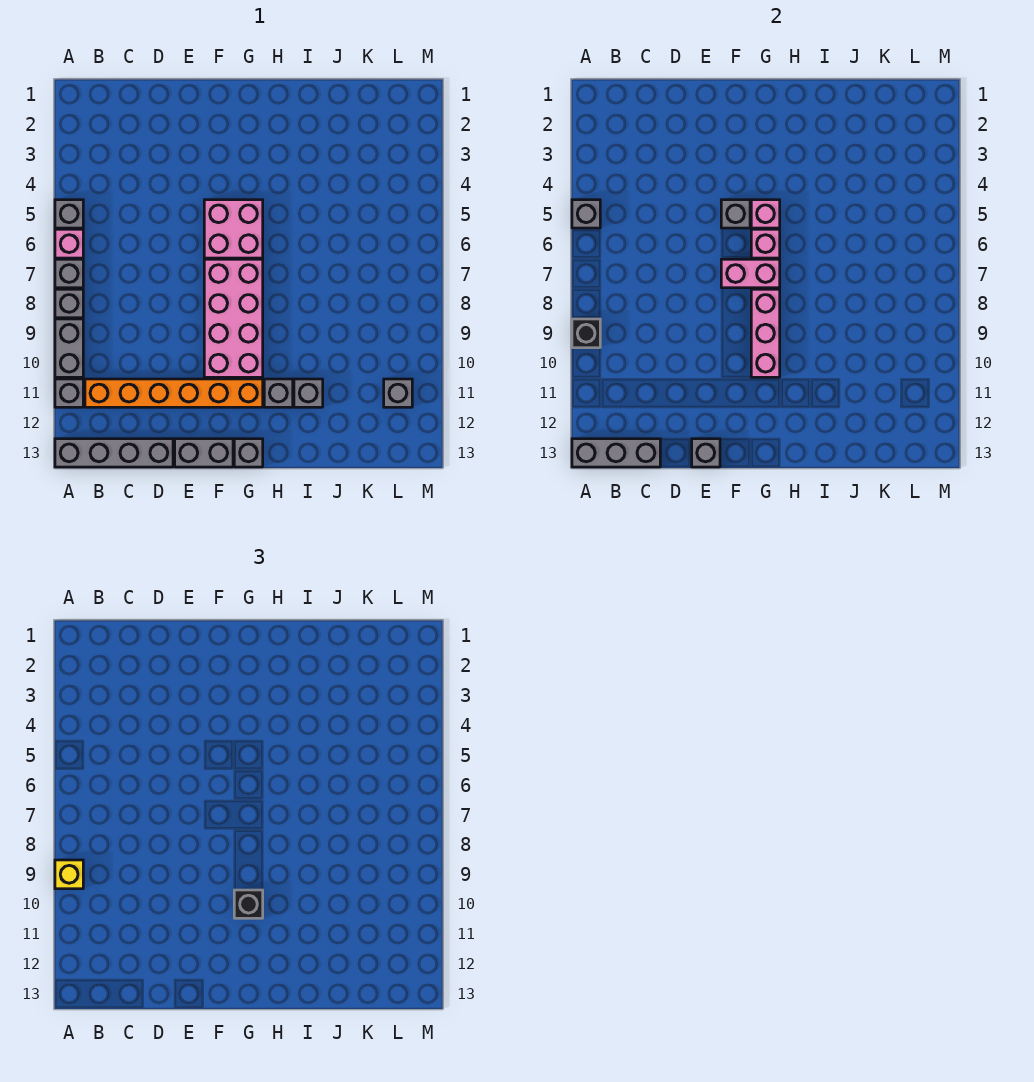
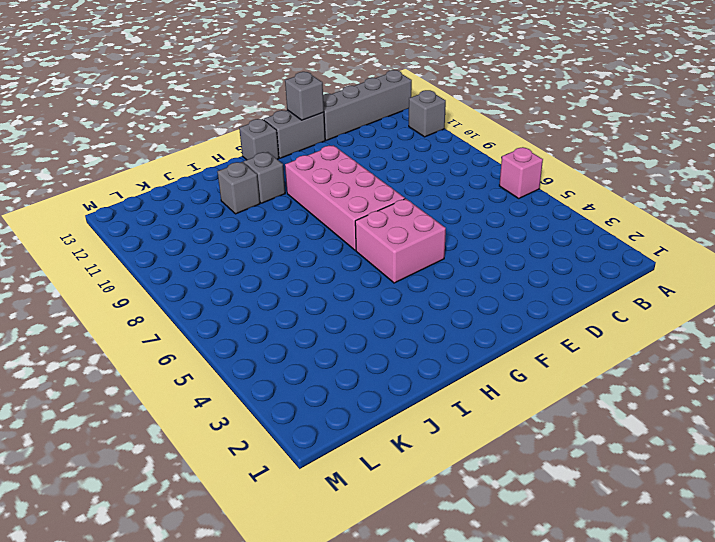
none -> grey 1x1 brick [55,200,83,228]
none -> grey 1x1 brick [55,259,83,288]
none -> grey 1x1 brick [55,289,83,318]

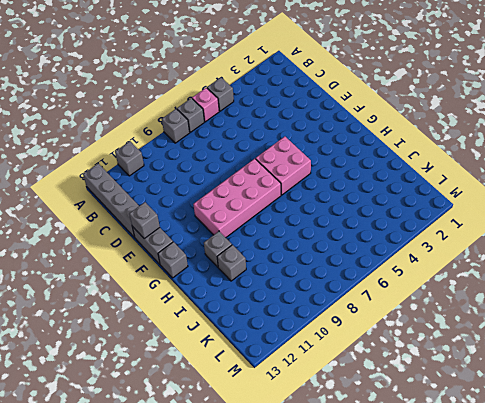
none -> grey 1x2 brick [55,319,83,377]
none -> orange 1x6 brick [85,379,263,407]
none -> grey 1x1 brick [384,379,412,407]

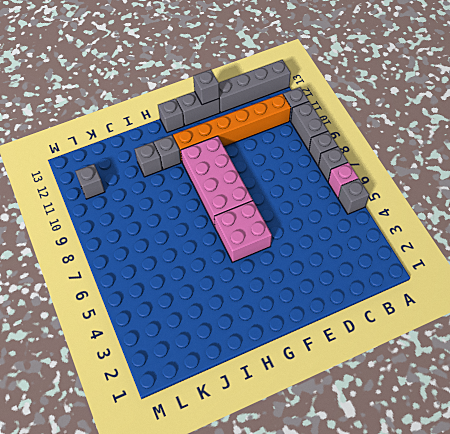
none -> grey 1x1 brick [572,200,600,228]
none -> black 1x1 brick [572,319,600,348]
none -> grey 1x3 brick [572,439,660,467]

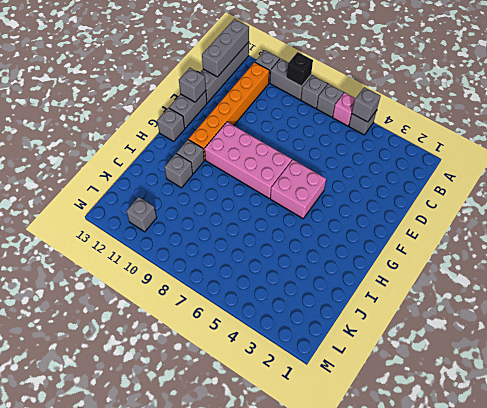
none -> grey 1x1 brick [721,200,750,228]
none -> pink 1x2 brick [721,259,780,288]
none -> pink 1x1 brick [751,200,780,228]

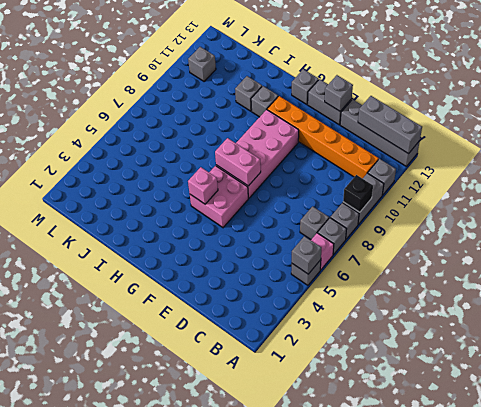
grey 1x1 brick [300,206,329,239] -> grey 1x1 brick moved to [721,200,750,228]
none -> pink 1x1 brick [751,229,780,258]
none -> pink 1x3 brick [751,289,780,377]
none -> yellow 1x1 brick [55,860,83,889]

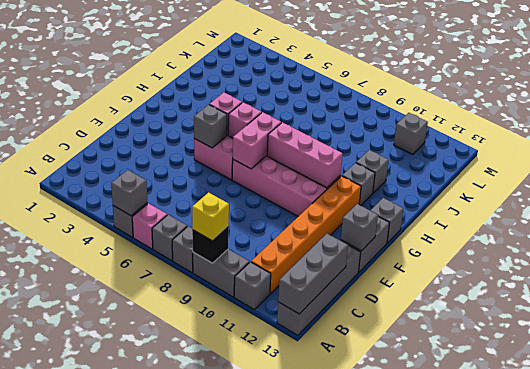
none -> black 1x1 brick [234,890,263,918]

